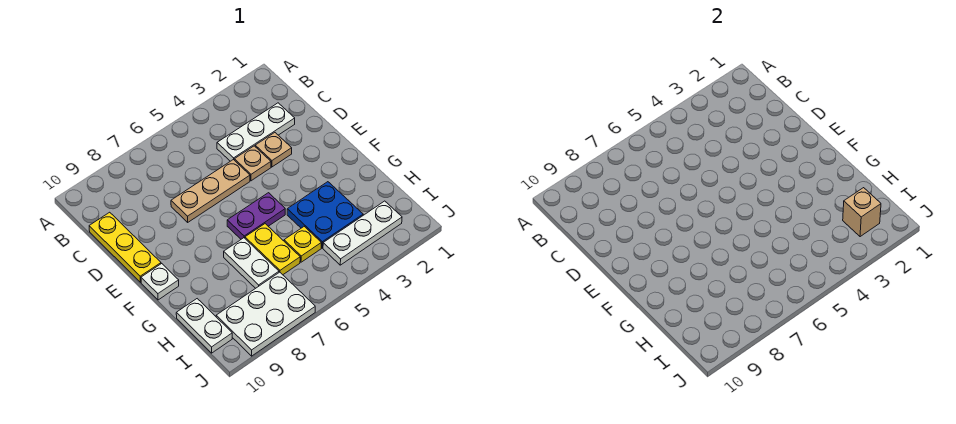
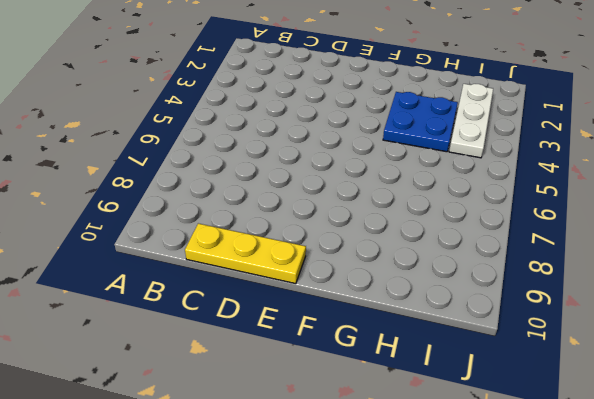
none -> white 1x3 plate [217,103,295,161]
none -> tan 1x1 plate [255,133,292,167]
none -> tan 1x1 plate [234,146,271,181]

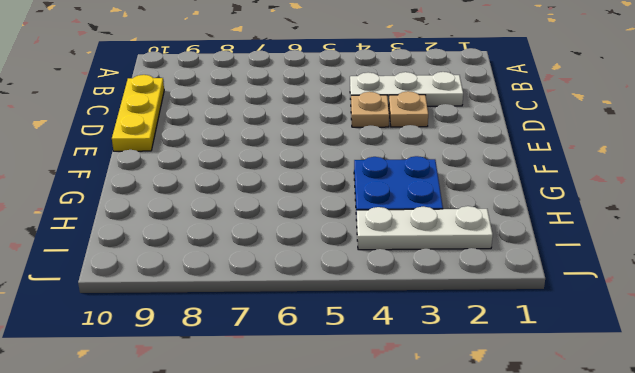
none -> tan 1x3 plate [171,159,250,222]
none -> purple 1x2 plate [227,193,285,239]
none -> white 1x1 plate [141,264,179,300]

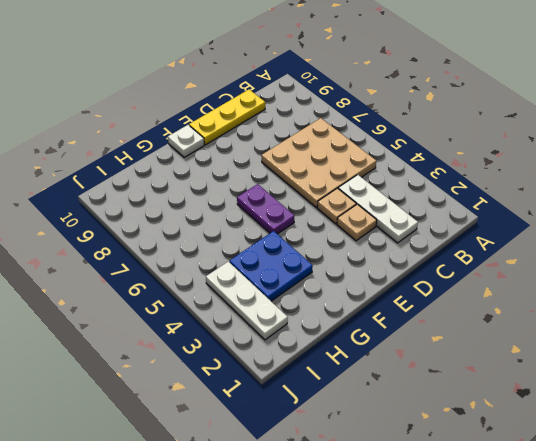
tan 3x3 plate [262,118,376,208] -> tan 1x3 plate [171,159,250,222]
none -> yellow 1x2 plate [245,224,300,275]
none -> white 1x2 plate [224,238,279,288]
none -> yellow 1x1 plate [284,227,321,262]

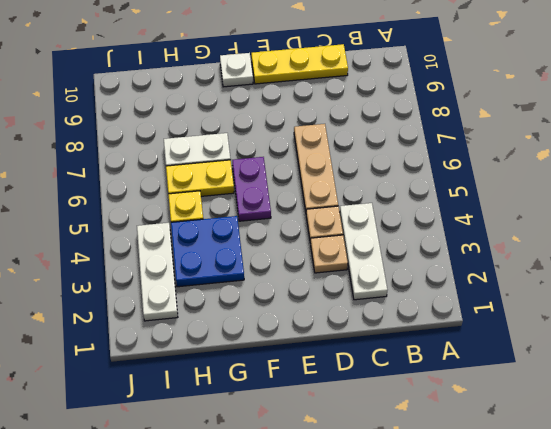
none -> white 1x2 plate [176,299,232,353]
none -> white 2x3 plate [216,272,315,356]
none -> tan 1x1 brick [843,188,881,237]

